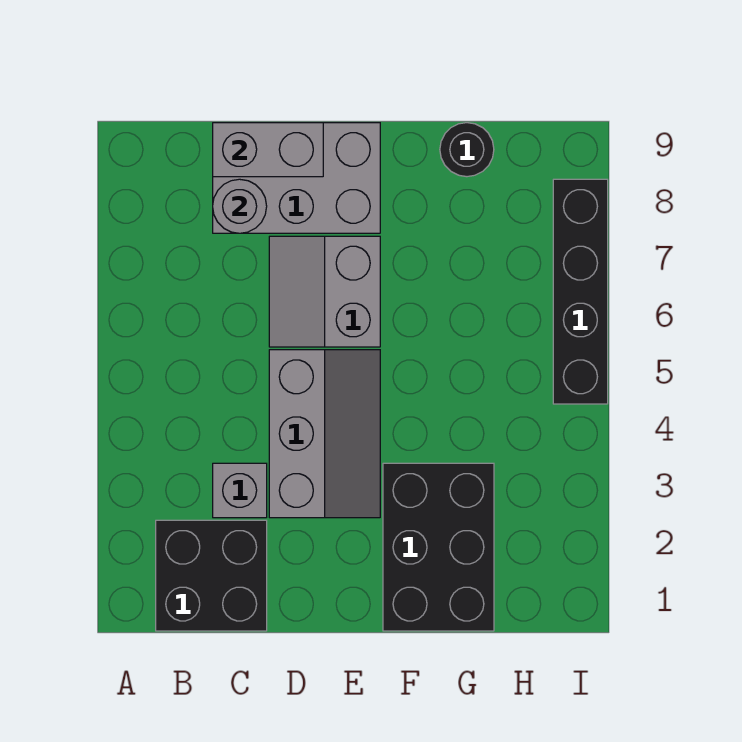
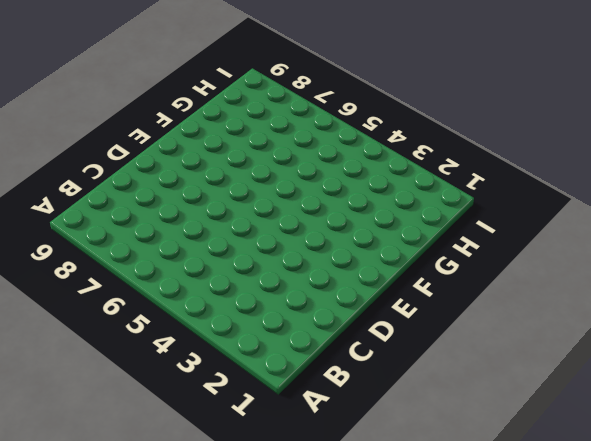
none -> black 2x2 brick [156,520,267,631]
none -> grey 1x1 brick [213,463,267,518]

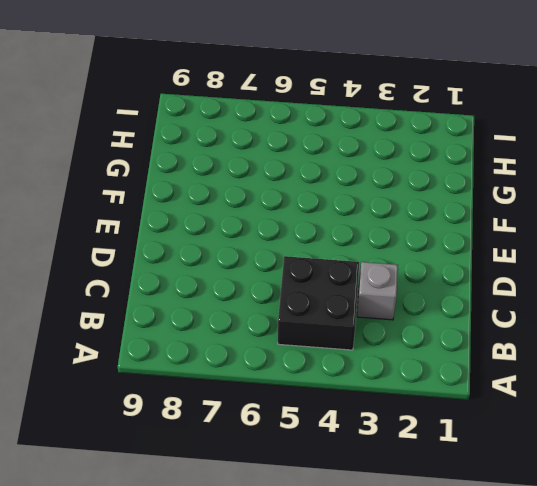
black 2x2 brick [278,256,359,350] -> black 2x2 brick moved to [156,520,267,631]
none -> grey 2x3 brick [213,123,380,233]
none -> grey 2x3 slope [269,350,380,518]

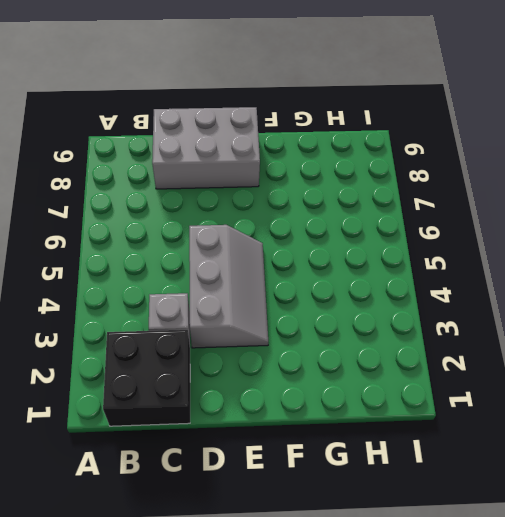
none -> grey 2x2 slope [269,236,380,347]
none -> black 2x3 brick [383,463,494,631]

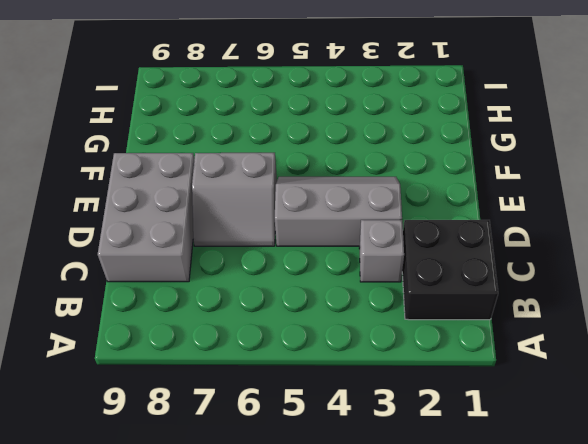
none -> black 2x3 brick [383,463,494,631]
none -> black 1x1 round brick [440,123,494,177]

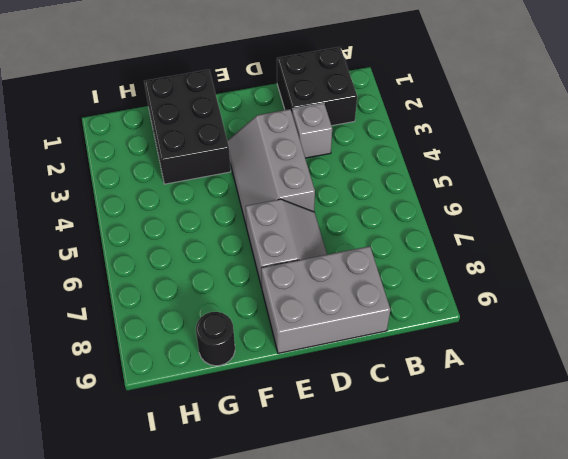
none -> black 1x4 brick [553,179,608,404]
none -> grey 1x1 round brick [213,179,267,233]

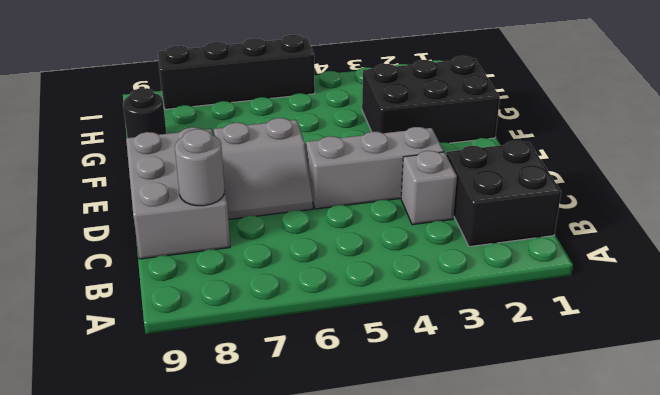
none -> grey 1x2 brick [213,123,323,177]

